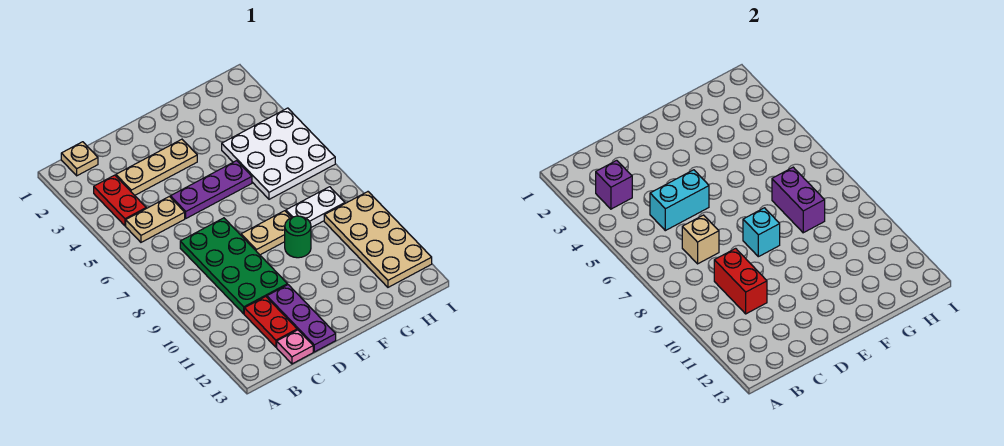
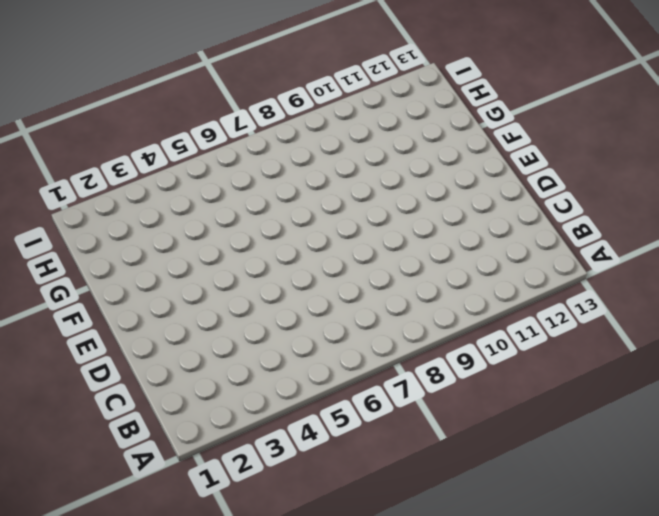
none -> tan 1x1 plate [61,142,98,176]
none -> red 1x2 plate [94,175,146,226]
none -> tan 1x2 plate [126,196,185,242]

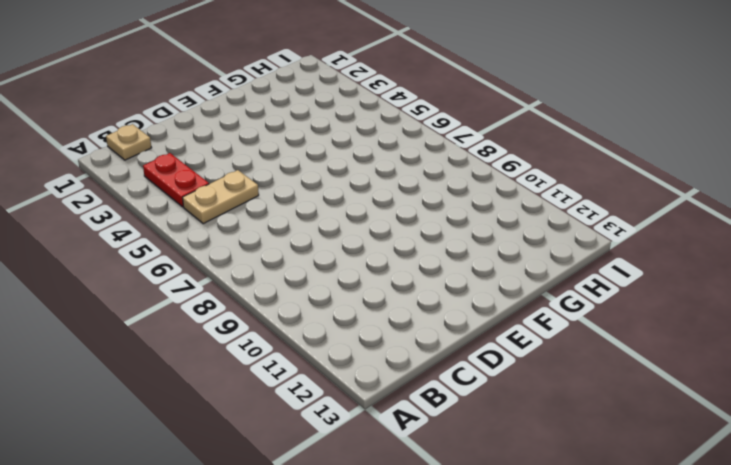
none -> tan 1x3 plate [116,139,197,195]
none -> green 2x4 plate [180,218,287,314]
none -> red 1x2 plate [244,297,297,347]

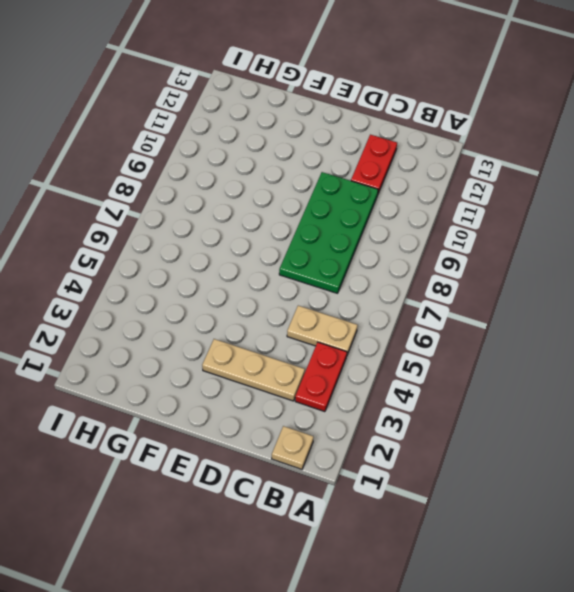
none -> pink 1x1 plate [277,330,313,364]
none -> purple 1x3 plate [170,161,252,218]
none -> purple 1x3 plate [267,285,336,352]

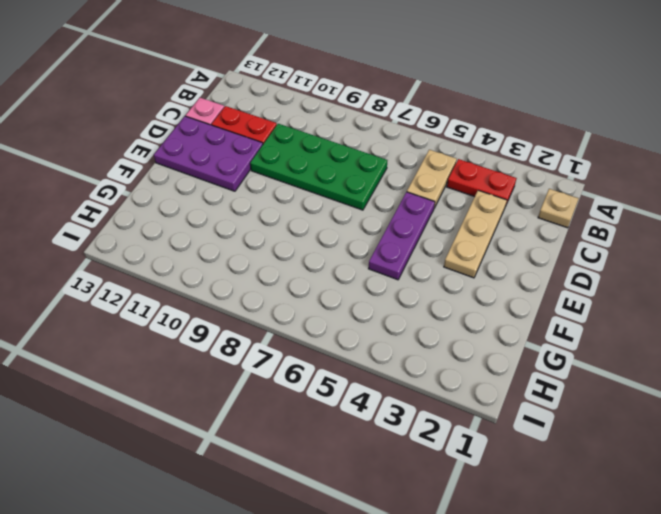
purple 2x3 plate [154,116,263,191] -> purple 1x3 plate [267,285,336,352]
none -> tan 1x2 plate [241,211,292,255]
none -> green 1x1 round brick [285,216,311,258]
none -> white 3x3 plate [222,108,335,199]

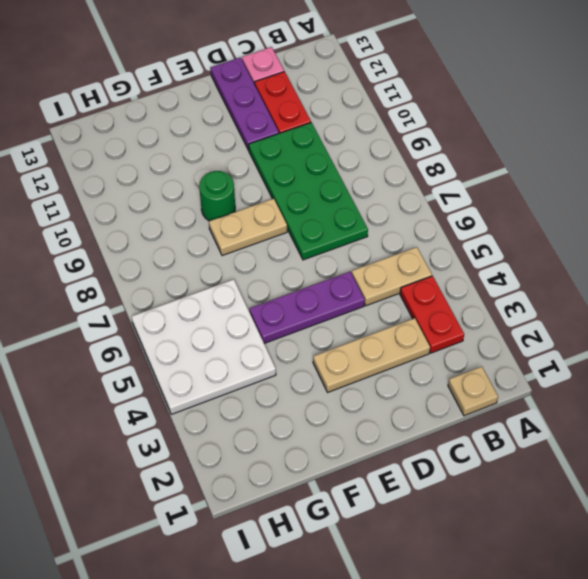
none -> white 1x2 plate [286,187,345,227]
none -> tan 2x4 plate [324,192,432,287]
none -> purple 1x1 brick [596,160,632,209]

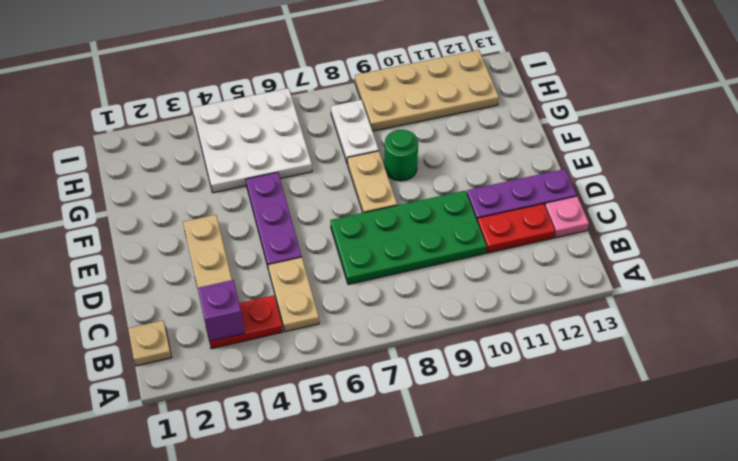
none -> cyan 1x2 brick [650,170,709,231]
none -> tan 1x1 brick [682,215,719,264]
none -> red 1x2 brick [714,248,767,314]

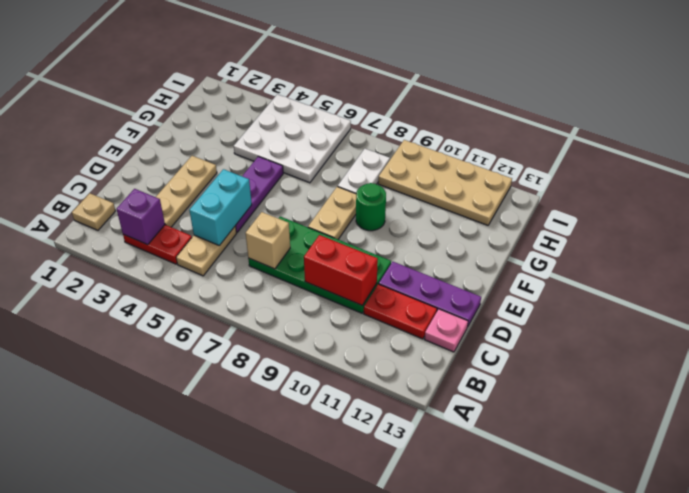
none -> cyan 1x1 brick [743,208,780,257]
none -> purple 1x2 brick [772,167,825,233]

